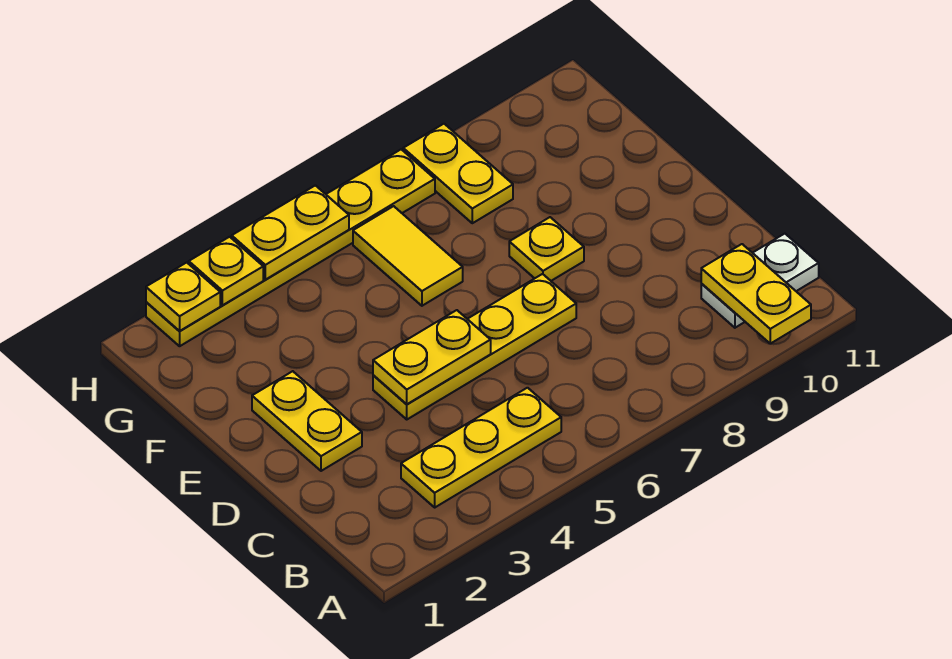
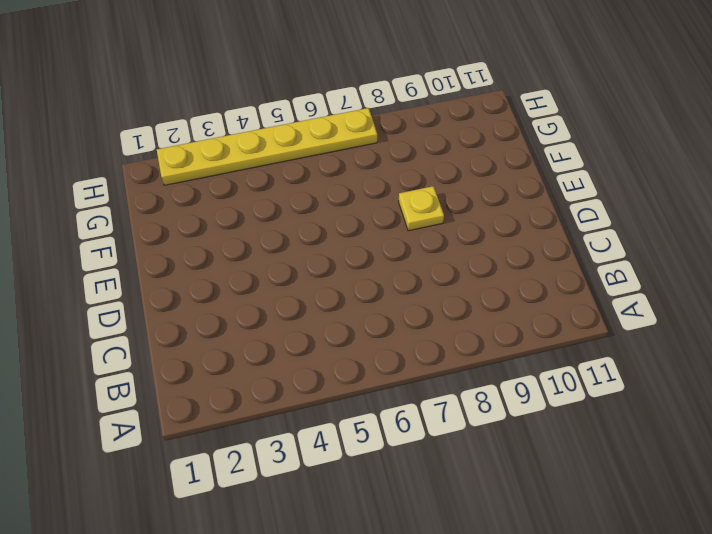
none -> yellow 1x3 plate [401,388,561,507]
none -> white 1x2 plate [701,234,819,328]
none -> yellow 1x2 plate [252,371,362,471]

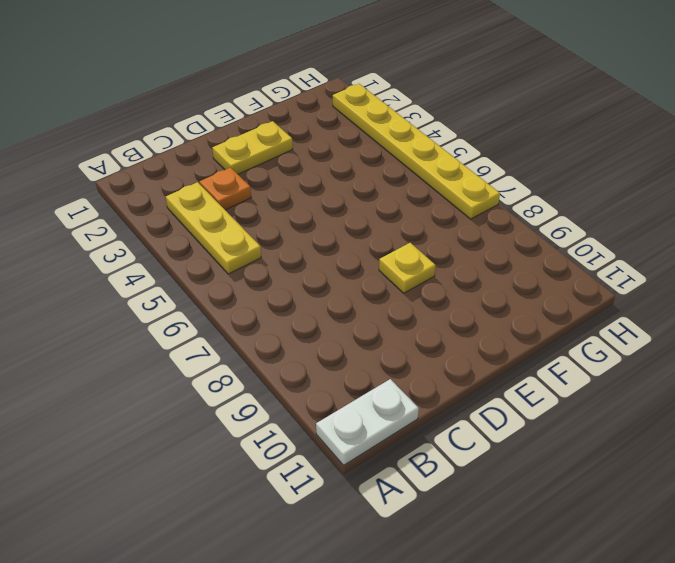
white 1x2 plate [316,379,419,465] -> white 1x2 plate turned to [701,234,819,328]
orange 1x1 plate [199,168,251,210] -> none
none -> yellow 1x4 plate [373,274,576,419]
none -> yellow 1x2 tile [353,206,463,306]
none -> yellow 1x2 plate [403,124,513,223]

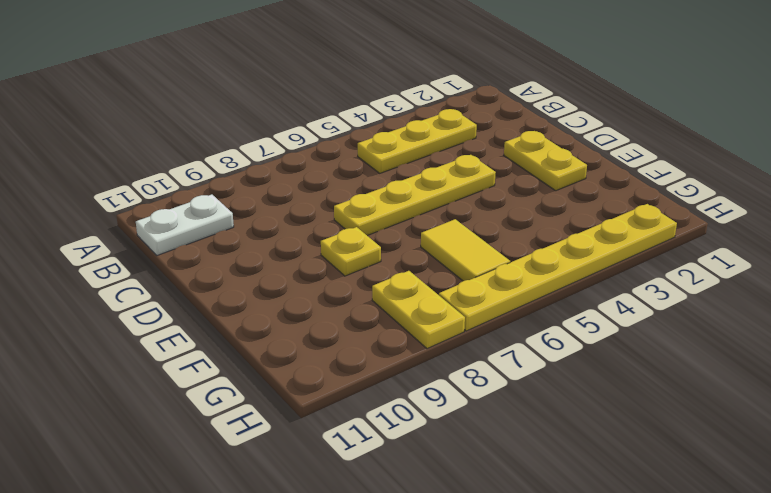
none -> yellow 1x2 plate [701,244,811,344]
none -> yellow 1x2 plate [373,310,491,404]
none -> yellow 1x1 plate [146,262,220,331]

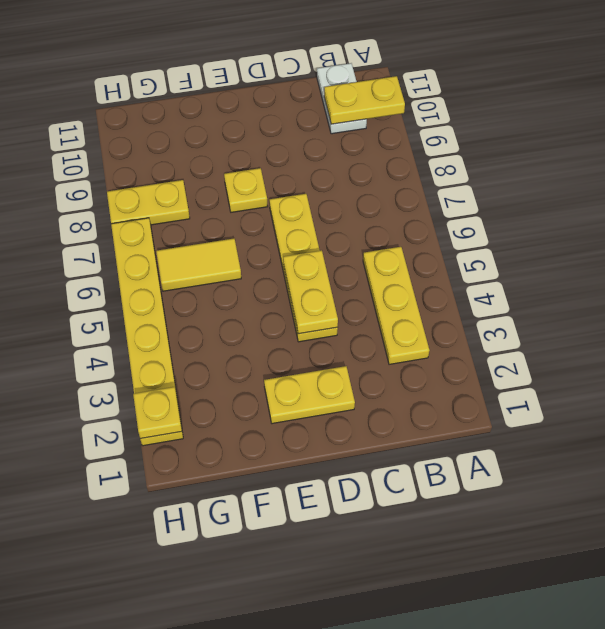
none -> yellow 1x1 plate [189,237,263,305]
none -> yellow 1x2 plate [232,185,349,280]

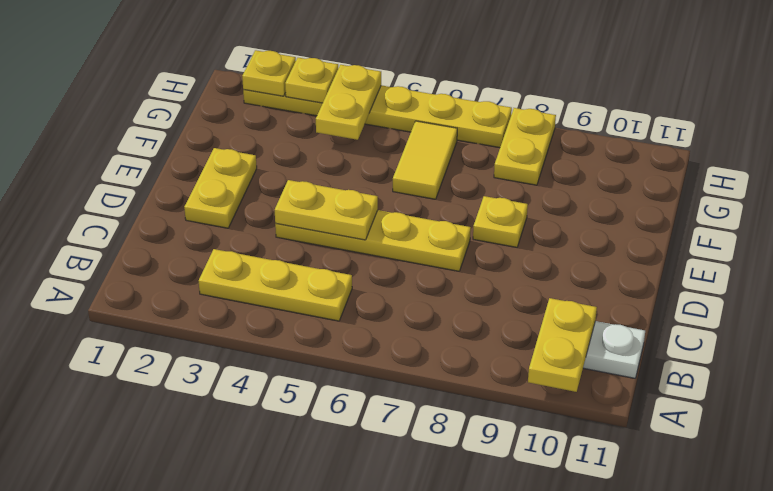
yellow 1x2 plate [316,65,381,140] -> yellow 1x2 plate turned to [232,185,349,280]

